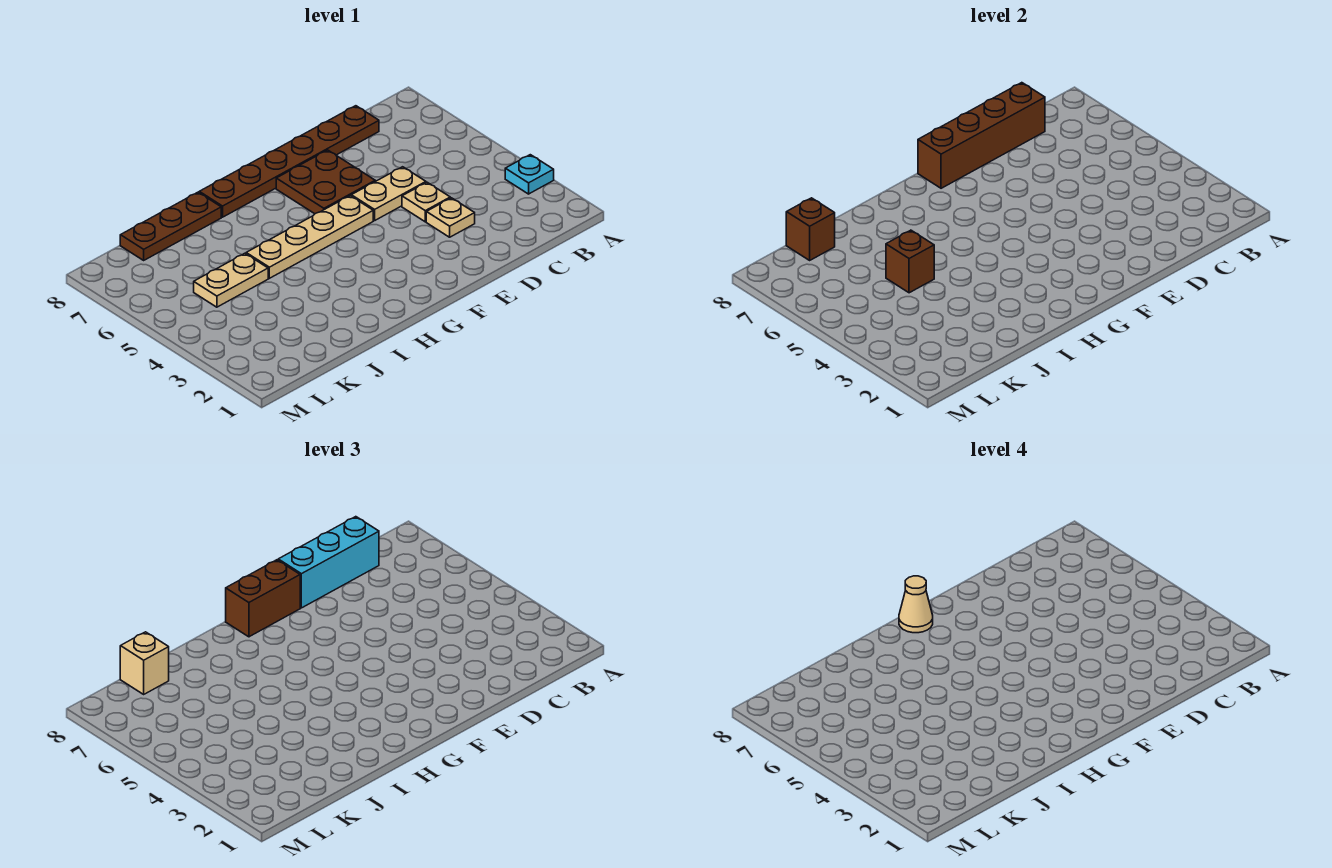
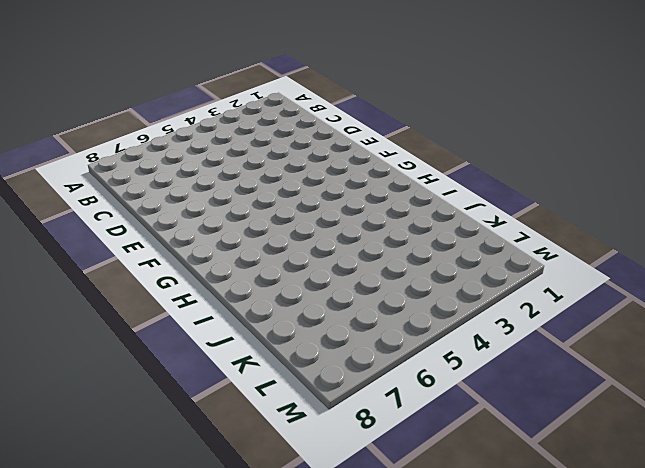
none -> cyan 1x1 plate [505,155,554,194]
none -> brown 1x6 plate [199,106,379,217]
none -> tan 1x1 plate [426,198,475,237]

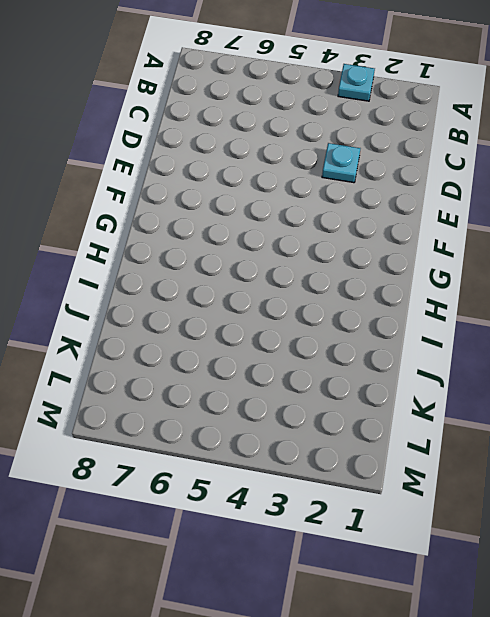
cyan 1x1 plate [322,143,361,183] -> tan 1x1 plate [426,198,475,237]
none -> brown 1x6 plate [199,106,379,217]
none -> tan 1x1 plate [402,182,450,222]
none -> tan 1x2 plate [351,167,426,221]

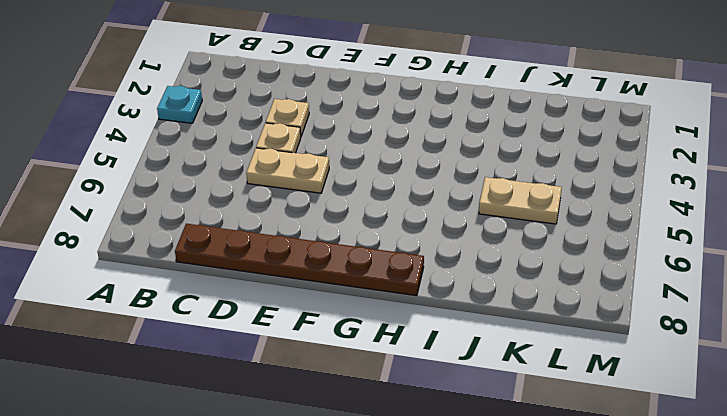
none -> brown 2x2 plate [276,150,375,214]
none -> tan 1x4 plate [246,196,373,278]
none -> brown 1x3 plate [120,192,221,260]

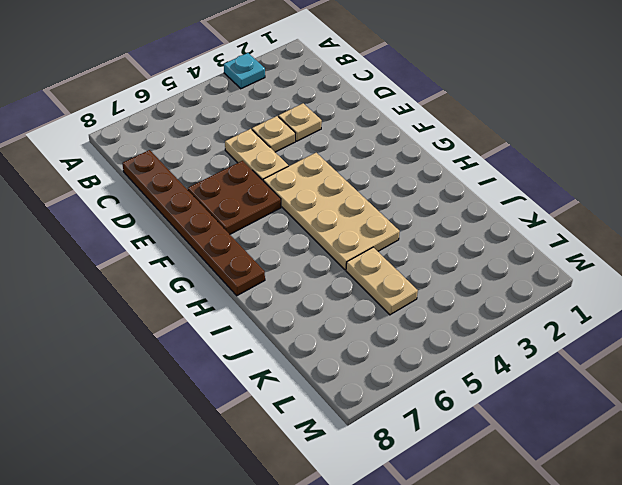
tan 2x4 plate [263,153,400,270] -> tan 1x4 plate [246,196,373,278]
none -> brown 1x3 plate [120,192,221,260]
none -> brown 1x4 brick [918,83,1045,188]
none -> brown 1x1 brick [886,230,934,293]

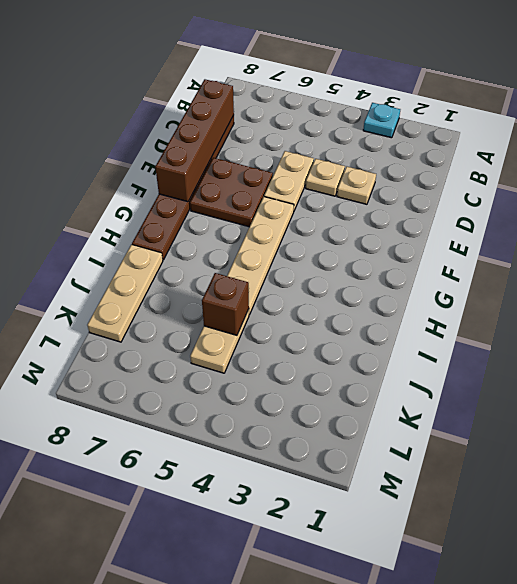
tan 1x3 plate [87,245,163,342] -> brown 1x3 plate [120,192,221,260]
none -> brown 1x1 brick [786,198,835,260]
none -> cyan 1x3 brick [278,517,379,608]
none -> brown 1x2 brick [226,560,300,637]

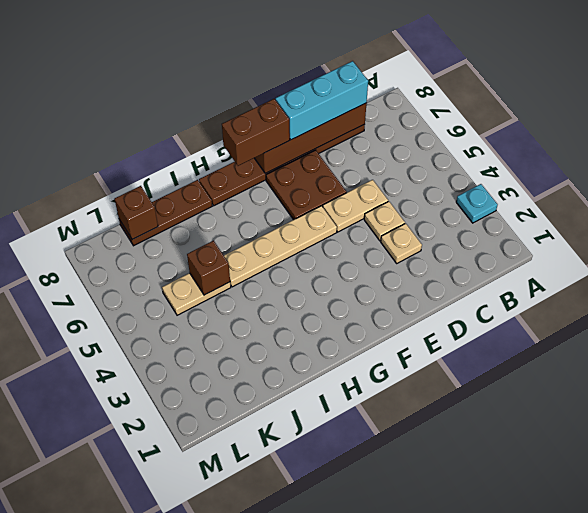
none -> tan 1x1 brick [120,632,169,694]
none -> tan 1x1 cone [899,576,933,633]

